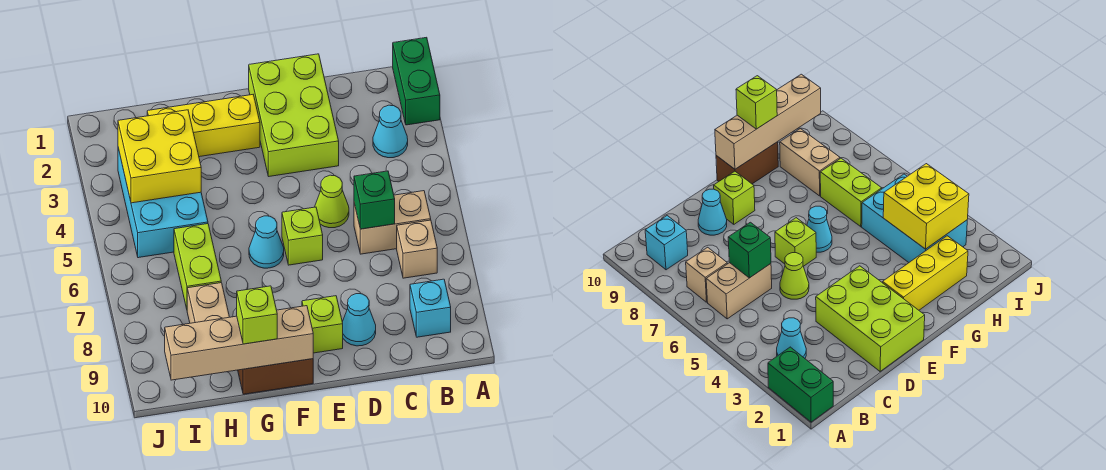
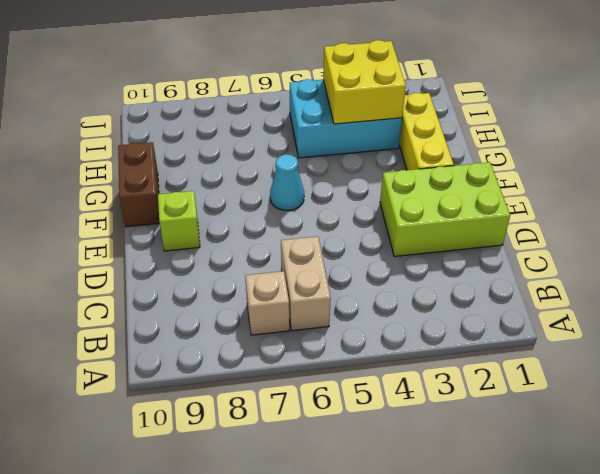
none -> green 1x2 brick [393,37,440,125]
none -> cyan 1x1 cone [373,105,408,158]
none -> cyan 1x1 brick [410,279,451,337]

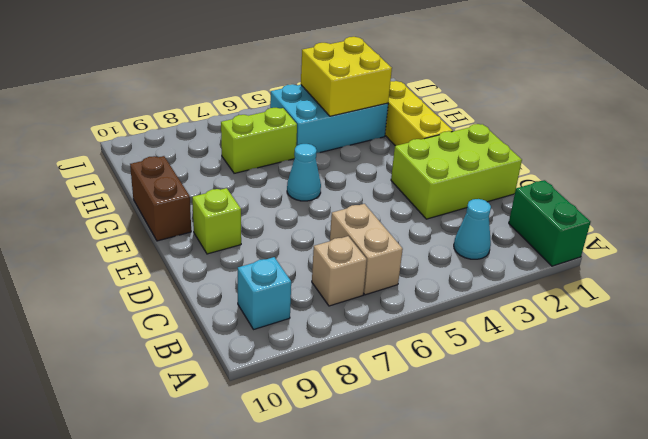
green 1x2 brick [509,180,590,266] -> green 1x2 brick turned to [393,37,440,125]
none -> lime 1x1 cone [315,175,349,228]
none -> cyan 1x1 cone [342,294,376,346]
none -> lime 1x1 brick [282,207,323,265]

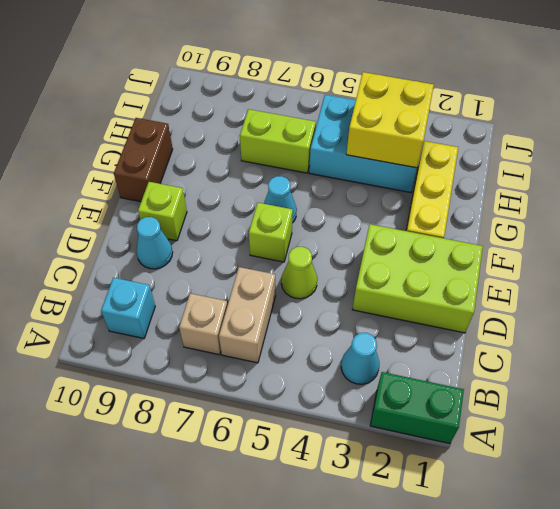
none -> tan 1x2 brick [187,283,229,323]
none -> green 1x1 brick [354,171,395,229]
none -> tan 1x4 brick [165,306,313,380]

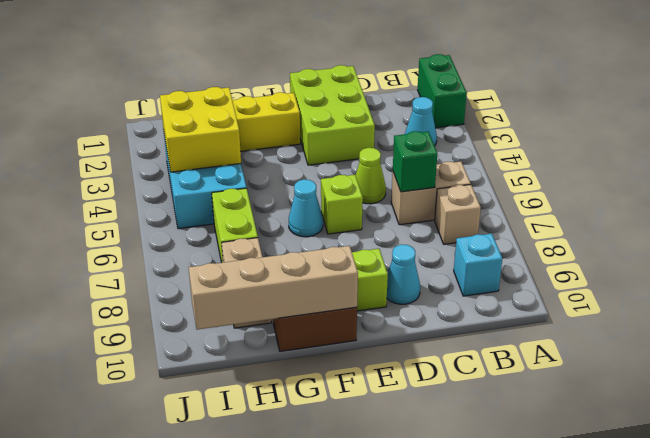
none -> lime 1x1 brick [237,286,277,344]

